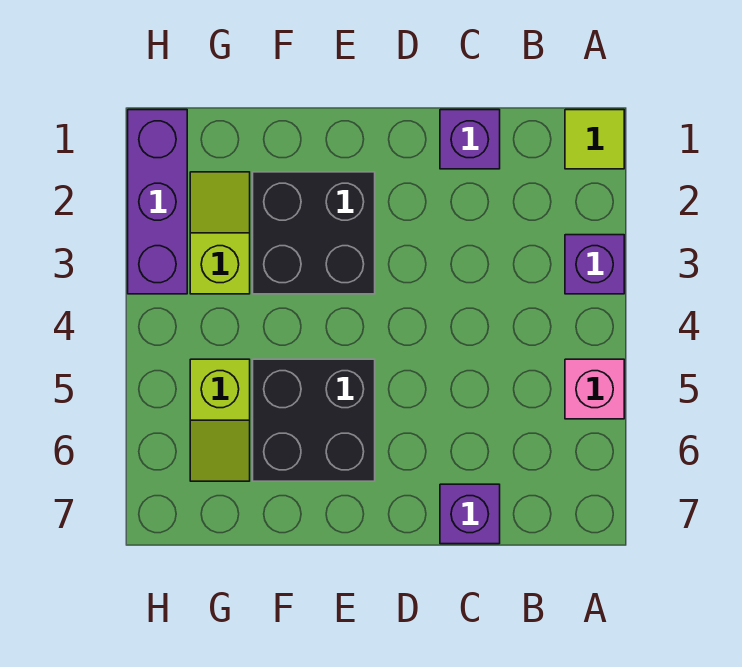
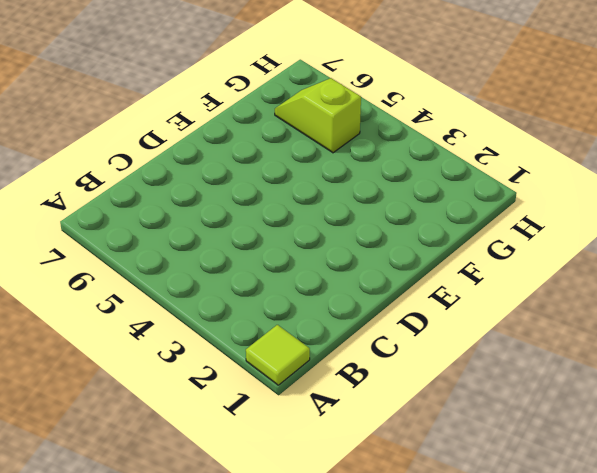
none -> purple 1x1 brick [565,235,624,294]
none -> pink 1x1 brick [565,359,624,419]

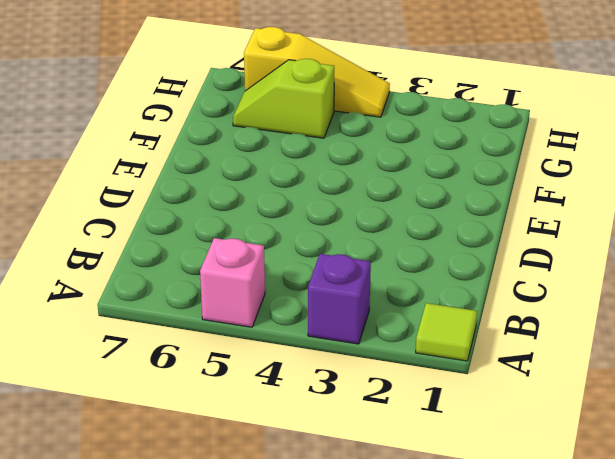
yellow 1x3 slope [244,27,390,117] -> none
none -> purple 1x1 brick [440,110,500,169]
none -> purple 1x1 brick [440,484,500,544]

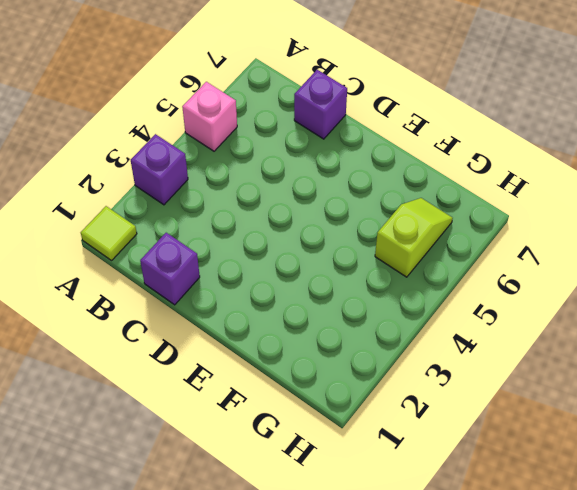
none -> black 2x2 brick [253,172,375,294]
none -> black 2x2 brick [253,359,375,481]

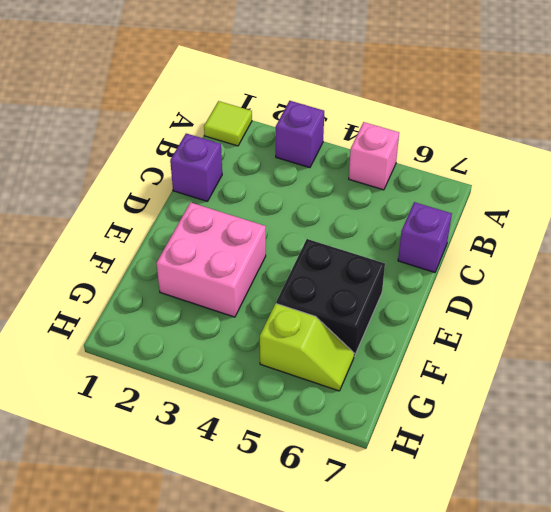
pink 2x2 brick [156,202,266,317] -> black 2x2 brick [253,172,375,294]
none -> lime 1x2 slope [190,172,250,294]
none -> purple 1x3 brick [128,110,187,294]

